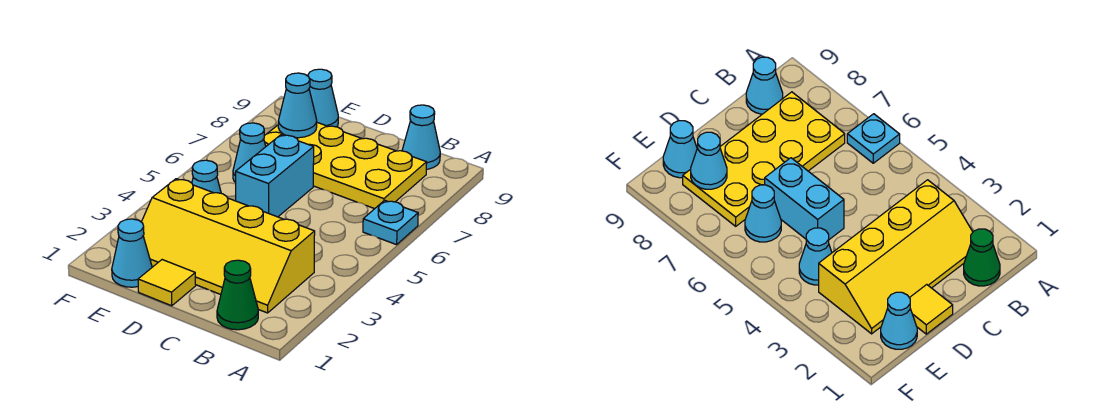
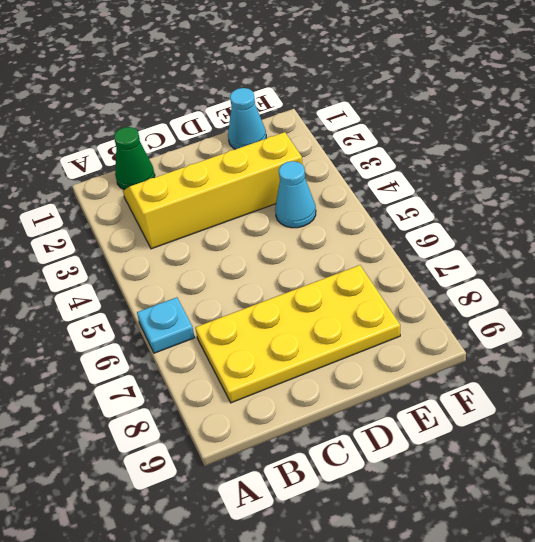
none -> cyan 1x1 cone [402,105,440,169]
none -> yellow 1x1 tile [138,260,196,306]
none -> cyan 1x2 brick [236,135,314,217]

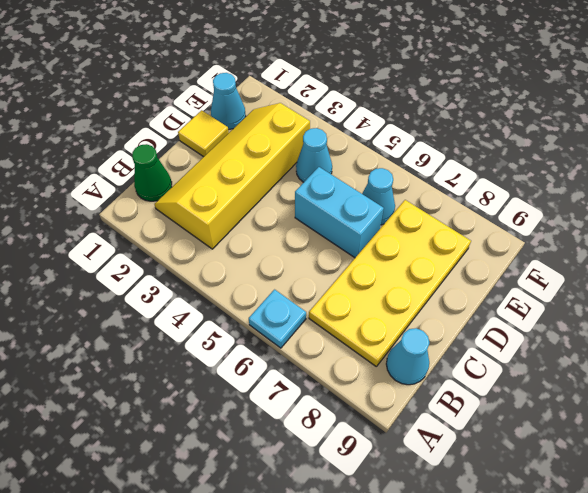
none -> cyan 1x1 cone [308,69,338,127]
none -> cyan 1x1 cone [278,73,317,138]

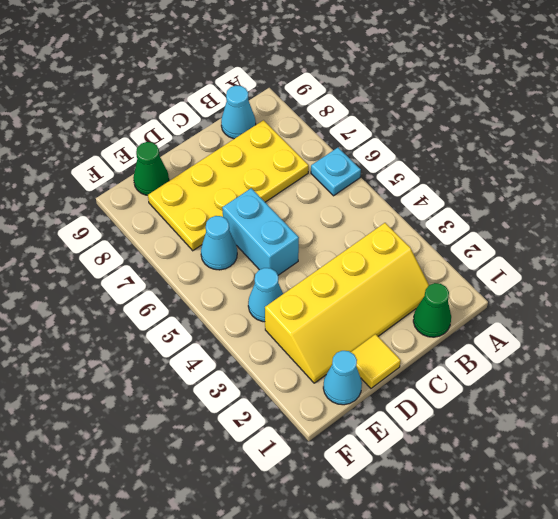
green 1x1 cone [133,142,169,195] -> cyan 1x1 cone [308,69,338,127]
none -> cyan 1x1 cone [278,73,317,138]

